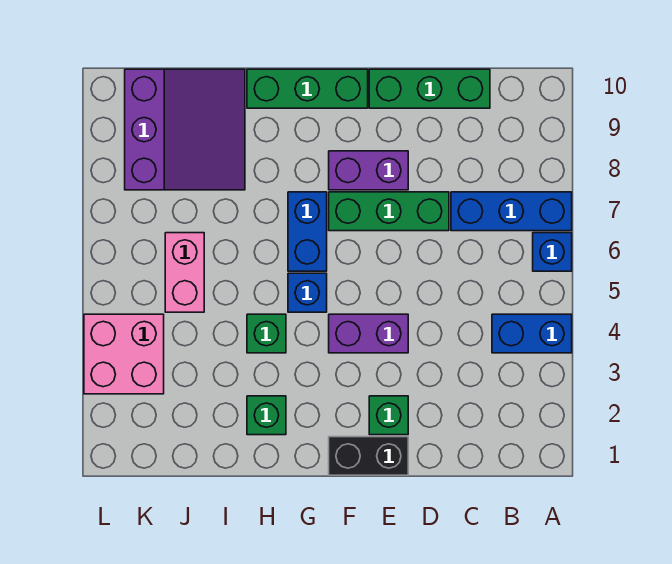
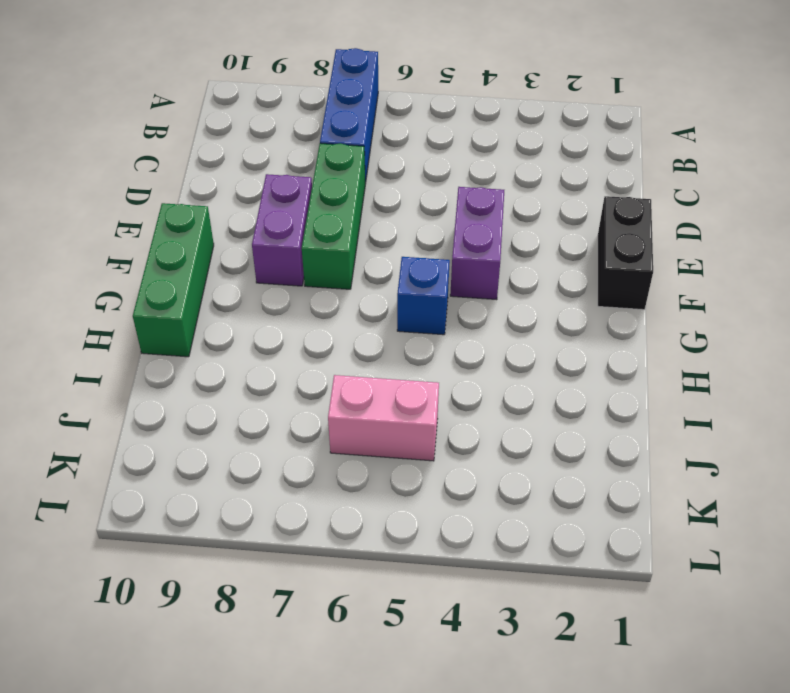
none -> blue 1x2 brick [492,314,572,353]
none -> blue 1x1 brick [533,233,572,271]
none -> green 1x3 brick [369,69,490,108]

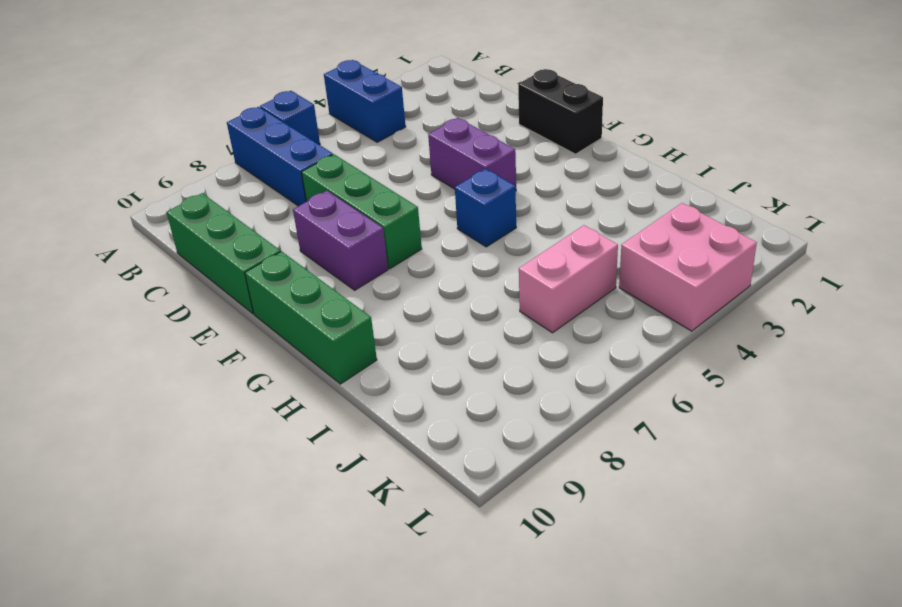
none -> green 1x1 brick [369,396,408,435]
none -> blue 1x2 brick [288,192,327,271]
none -> green 1x1 brick [247,396,286,435]

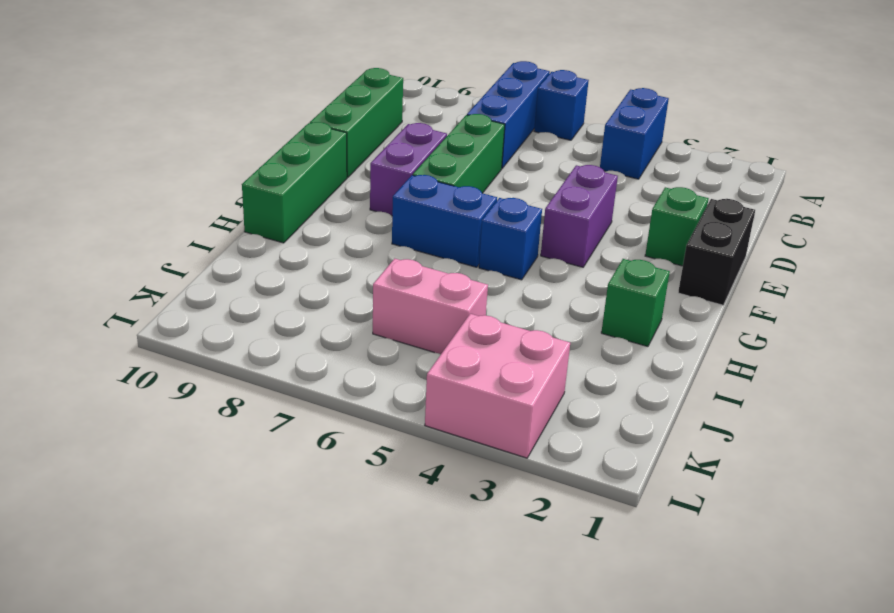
none -> green 1x1 brick [247,314,286,353]
none -> purple 3x3 slope [125,69,245,190]

